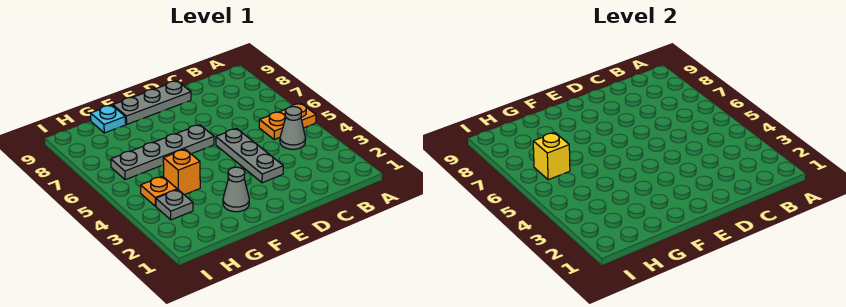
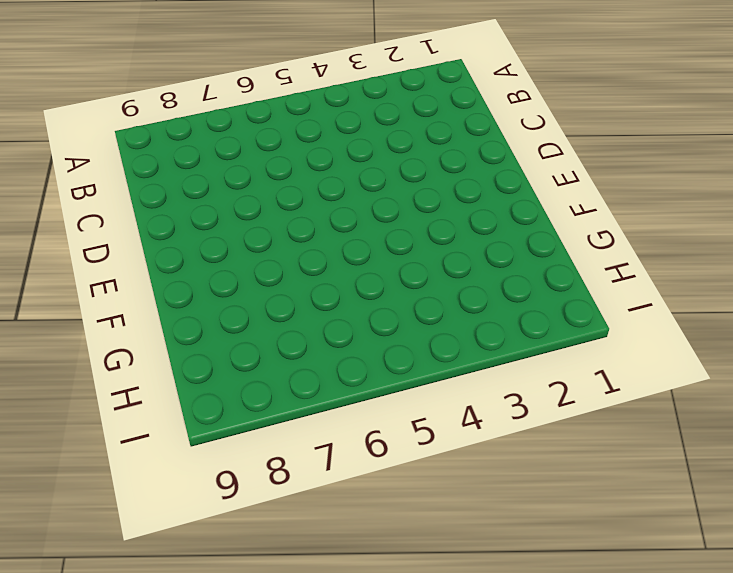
none -> orange 1x2 plate [259,104,316,139]
none -> grey 1x1 cone [280,107,306,149]

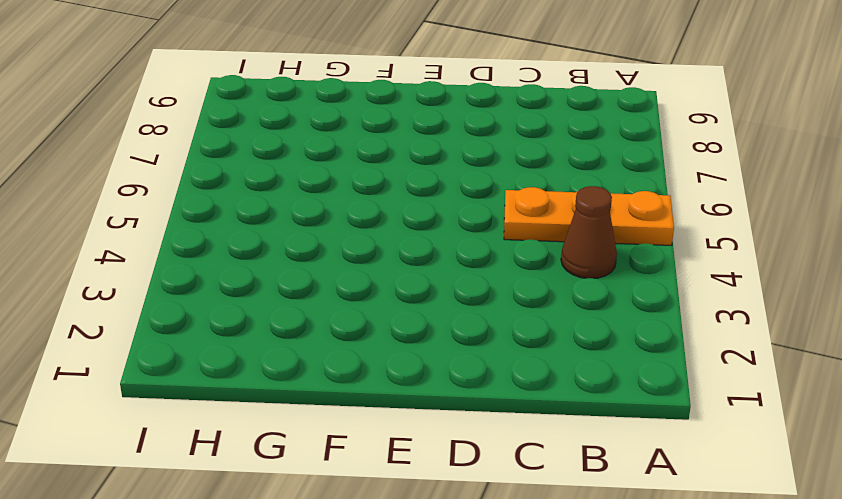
orange 1x3 plate [504,187,674,245] -> orange 1x2 plate [259,104,316,139]
brown 1x1 cone [561,186,617,278] -> grey 1x1 cone [280,107,306,149]
none -> grey 1x3 plate [216,128,283,183]
none -> grey 1x3 plate [113,81,191,124]

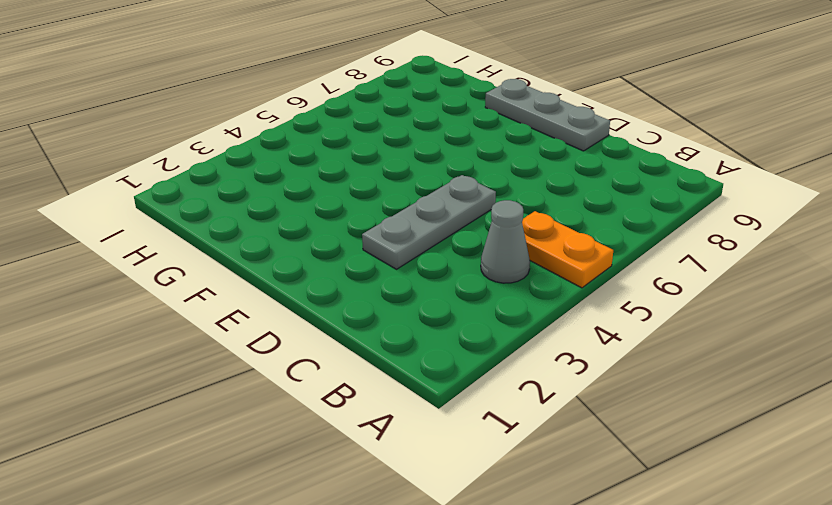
none -> grey 1x4 plate [111,125,214,180]
none -> grey 1x1 cone [223,167,249,212]

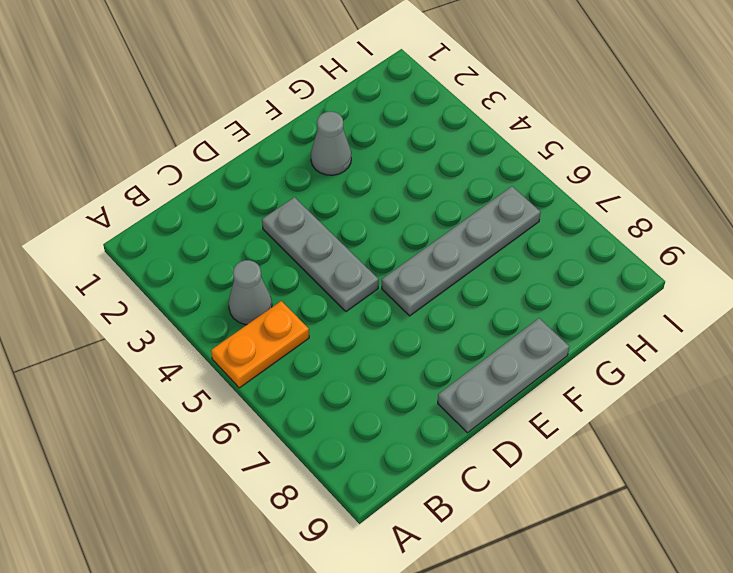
none -> orange 1x1 brick [163,149,200,195]
none -> cyan 1x1 plate [91,105,126,133]

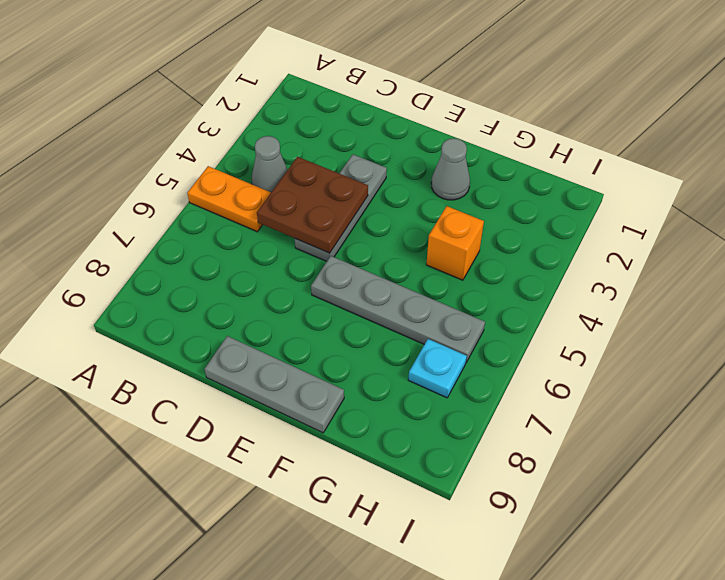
brown 2x2 plate [257,157,368,253] -> none
cyan 1x1 plate [408,339,467,398] -> cyan 1x1 plate moved to [91,105,126,133]
none -> grey 1x1 plate [156,190,193,220]
none -> orange 1x1 plate [141,176,177,206]

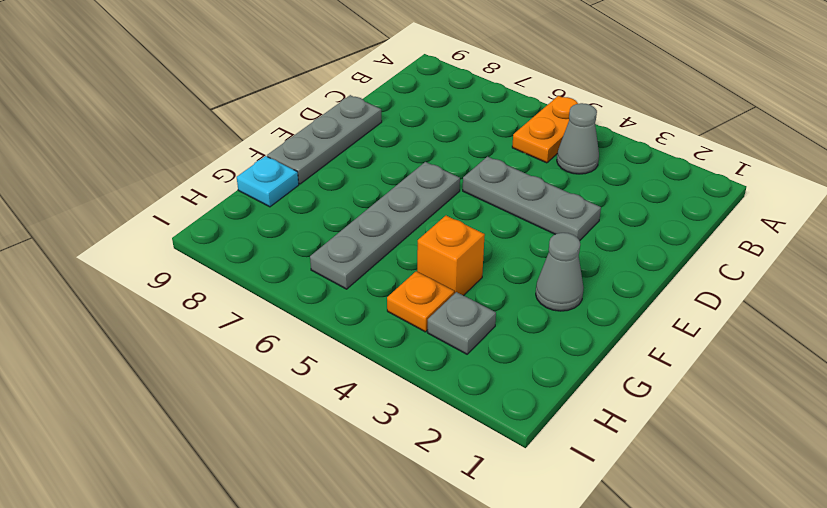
none -> yellow 1x1 brick [533,133,570,180]

